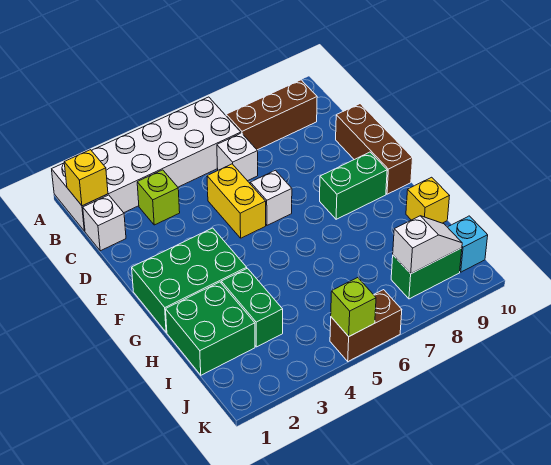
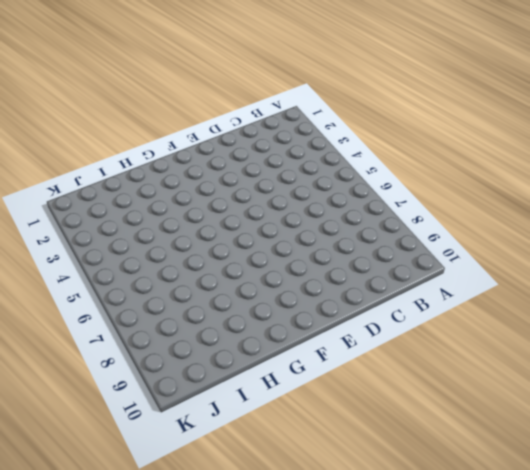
none -> white 2x6 brick [52,97,241,231]
none -> brown 1x3 brick [226,80,317,150]
none -> white 1x1 brick [83,195,126,251]

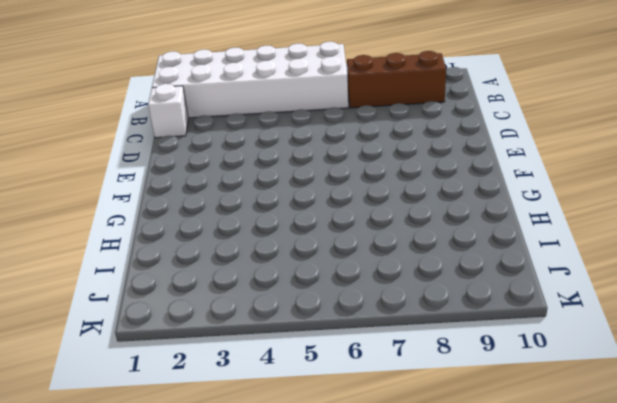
none -> lime 1x1 brick [137,170,180,225]
none -> white 1x1 brick [217,133,258,181]
none -> yellow 1x2 brick [207,164,266,238]

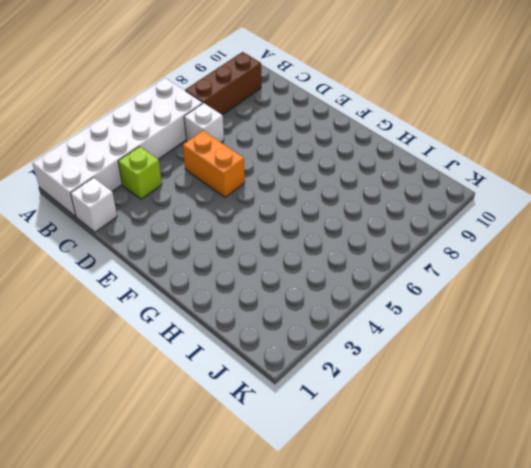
orange 1x2 brick [183,131,245,197] -> yellow 1x2 brick [207,164,266,238]
none -> brown 1x3 brick [336,104,413,194]
none -> white 1x1 brick [250,170,292,225]
none -> green 2x3 brick [132,228,247,332]

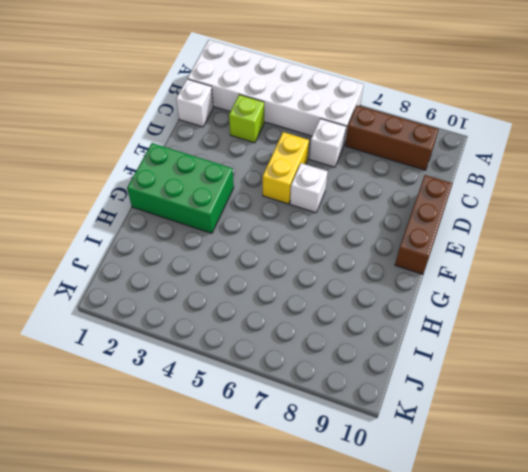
none -> green 1x2 brick [320,152,387,219]
none -> green 2x2 brick [166,282,255,375]
none -> green 1x2 brick [221,268,283,347]

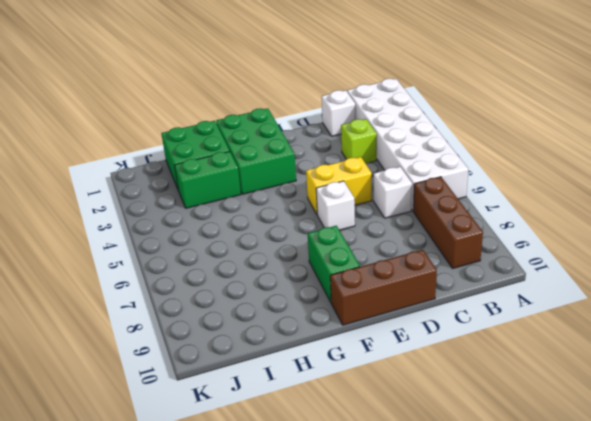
none -> yellow 1x1 brick [406,177,449,223]
none -> green 1x2 brick [391,248,462,299]
none -> cyan 1x1 brick [448,216,488,272]

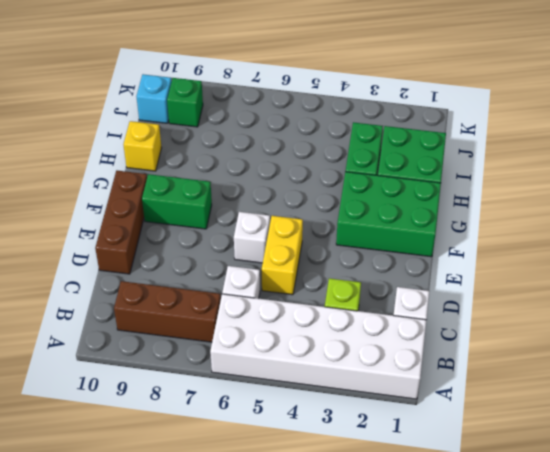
green 1x1 brick [167,78,203,127] -> green 1x2 brick [391,248,462,299]
none -> brown 1x2 brick [330,290,402,361]
none -> yellow 1x1 brick [64,150,108,206]
none -> white 1x2 slope [393,216,462,274]

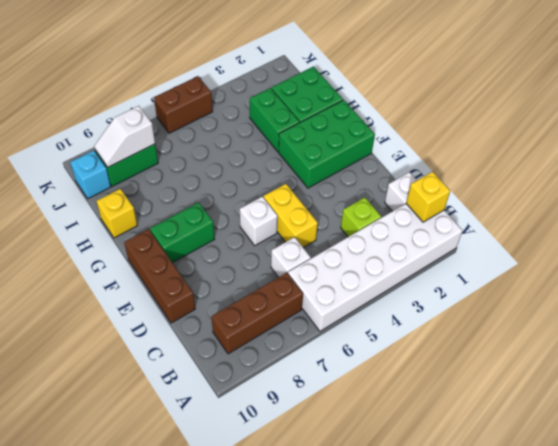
none -> lime 1x1 brick [331,278,376,336]

